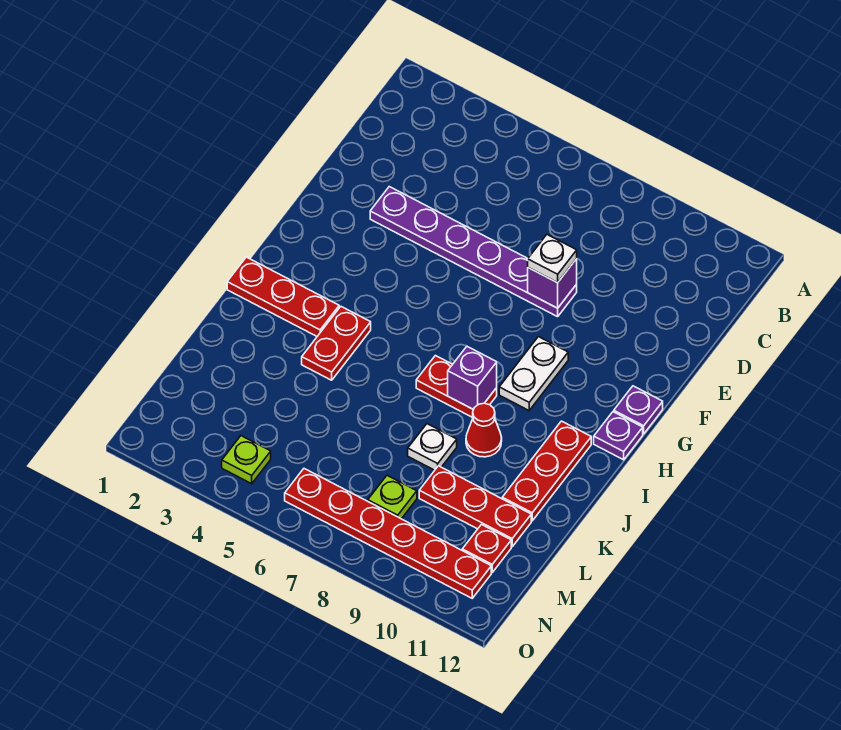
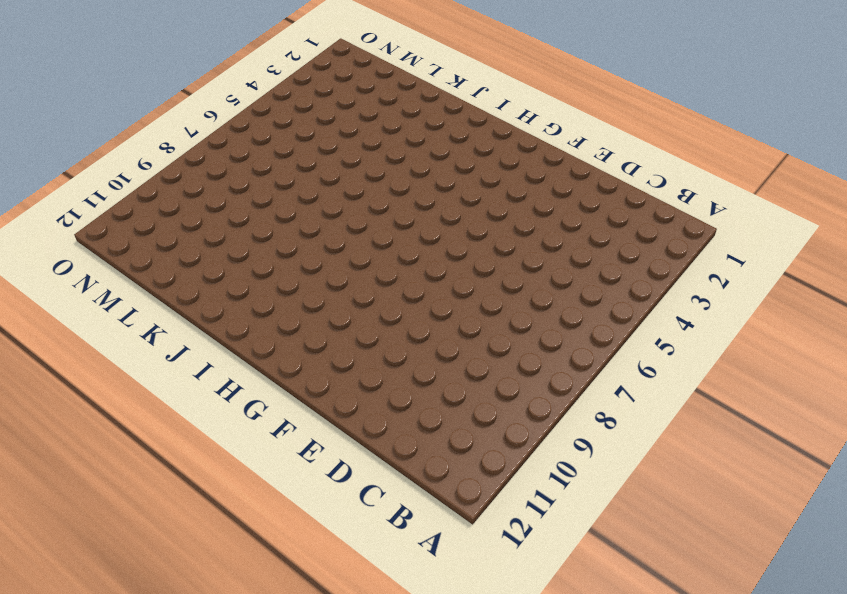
none -> purple 1x6 plate [370,187,577,317]
none -> white 1x2 plate [499,337,568,410]
none -> purple 1x1 plate [614,386,663,434]

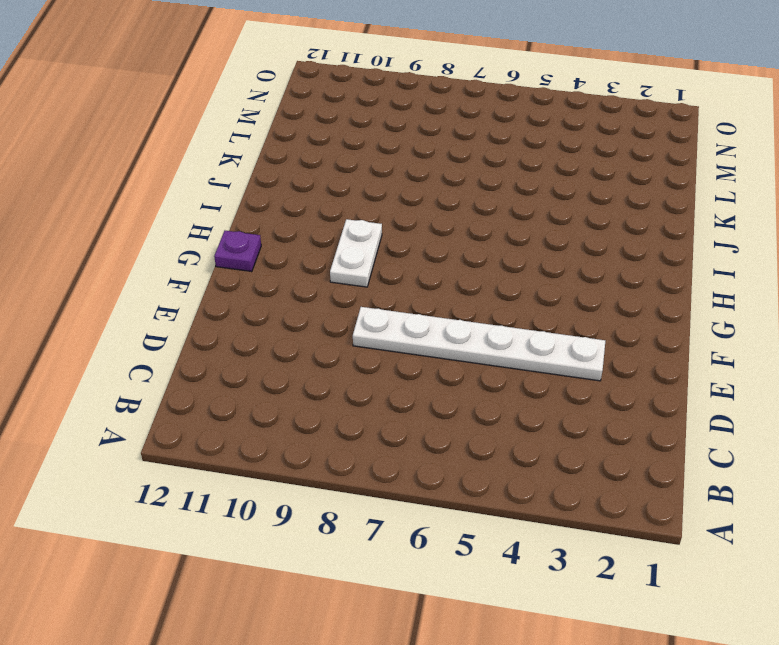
white 1x6 plate [353,307,605,381] -> purple 1x6 plate [370,187,577,317]
none -> purple 1x1 plate [594,412,643,460]
none -> red 1x3 plate [227,257,339,336]
none -> red 1x2 plate [302,307,371,380]

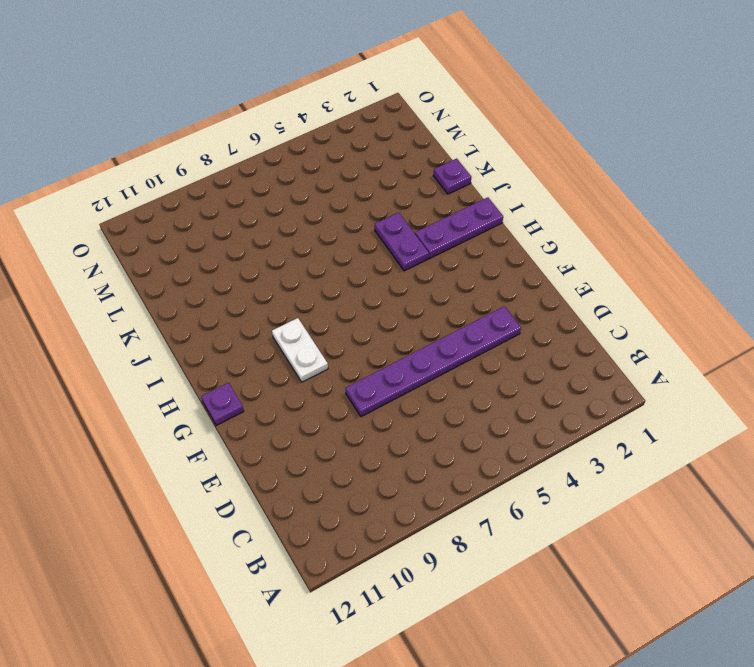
purple 1x3 plate [415,197,503,258] -> red 1x3 plate [227,257,339,336]
purple 1x2 plate [375,212,429,271] -> red 1x2 plate [302,307,371,380]
purple 1x1 plate [434,159,471,194] -> purple 1x1 plate moved to [594,412,643,460]
none -> red 1x2 plate [416,356,497,417]
none -> red 1x3 plate [502,421,591,521]
none -> red 1x1 cone [466,403,502,457]

